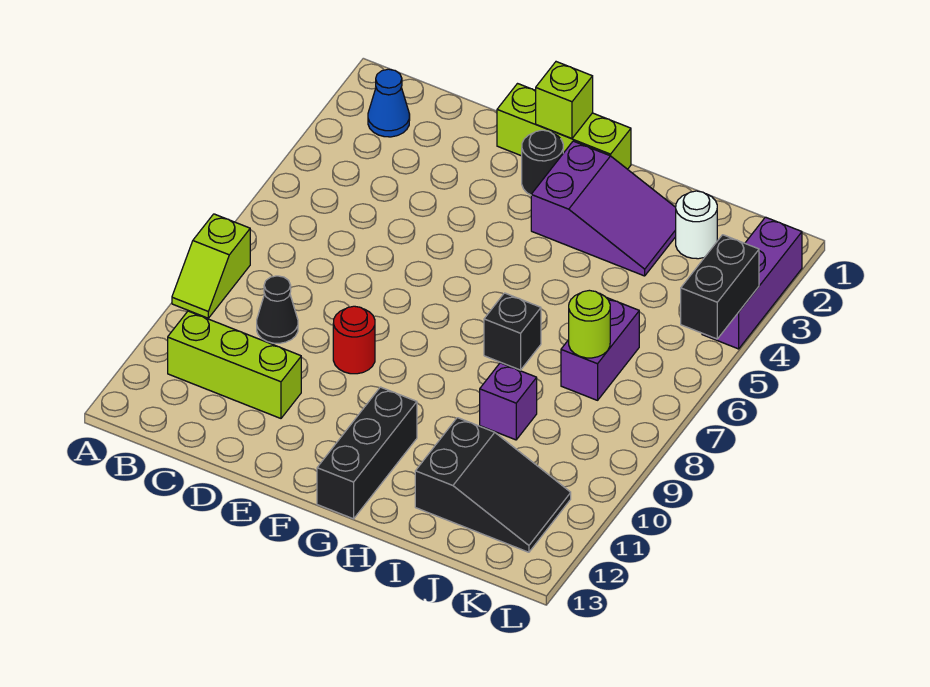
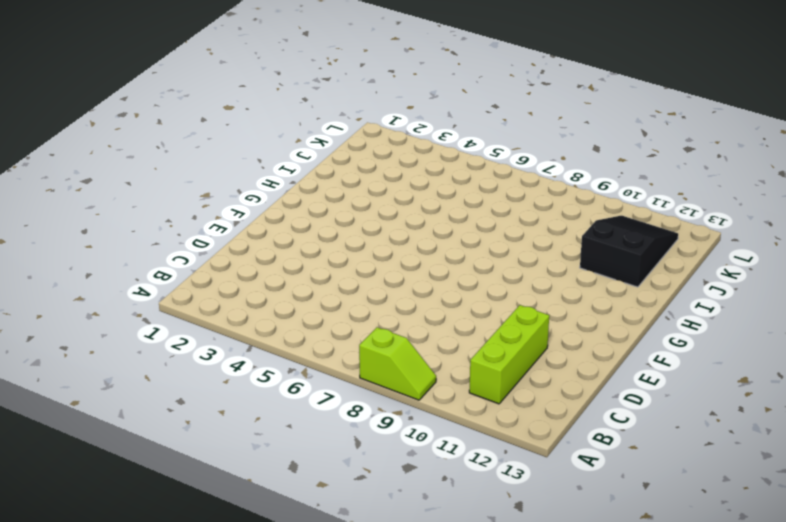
none -> blue 1x1 cone [368,69,410,137]
none -> black 1x1 cone [257,276,298,343]
none -> lime 1x3 brick [497,84,631,169]

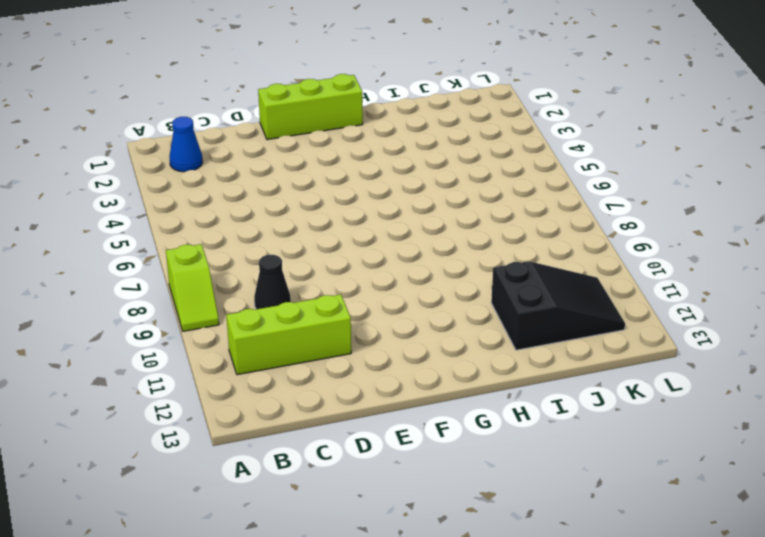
none -> red 1x1 round brick [333,306,375,374]
none -> black 1x1 round brick [522,130,563,195]
none -> purple 2x3 slope [531,141,676,276]

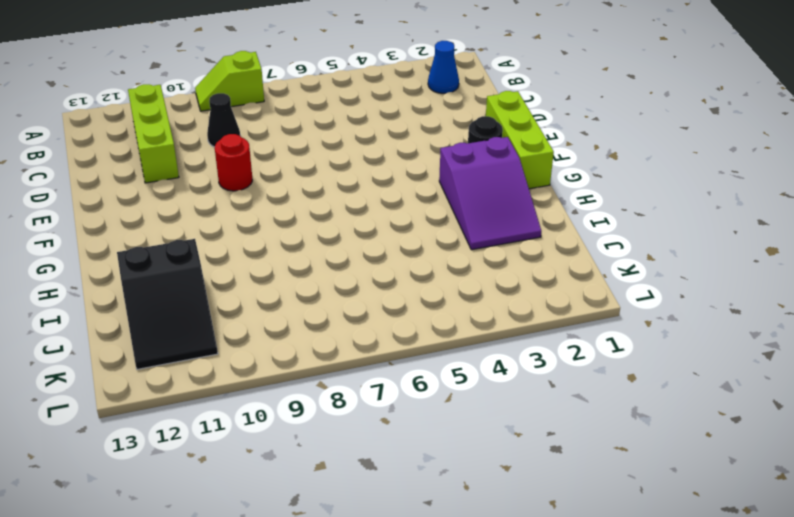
none -> black 1x3 brick [317,387,417,519]
none -> black 1x1 brick [484,293,541,370]
none -> purple 1x1 brick [480,363,537,440]

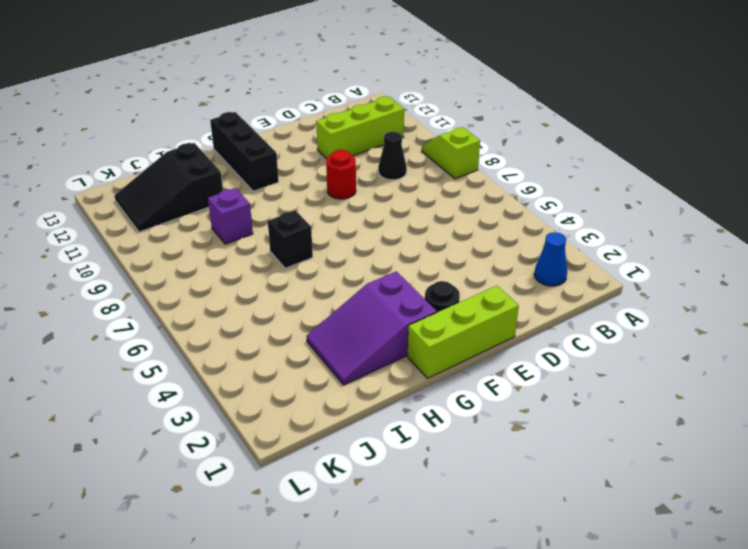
none -> white 1x1 round brick [676,191,717,259]
none -> purple 1x2 brick [561,297,639,400]
none -> purple 1x3 brick [702,217,802,349]

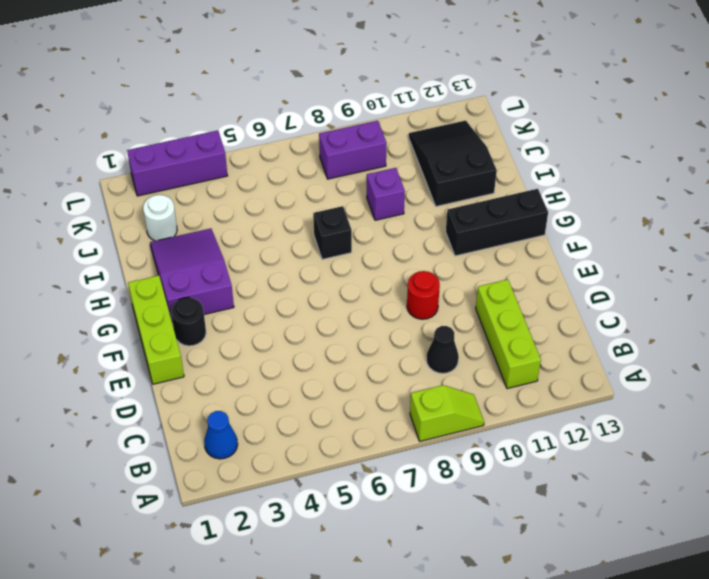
purple 1x2 brick [319,121,387,179] -> purple 1x2 brick moved to [561,297,639,400]
none -> lime 1x1 brick [536,62,593,139]
none -> lime 1x1 round brick [569,290,610,358]
none -> black 1x2 brick [681,235,759,339]

